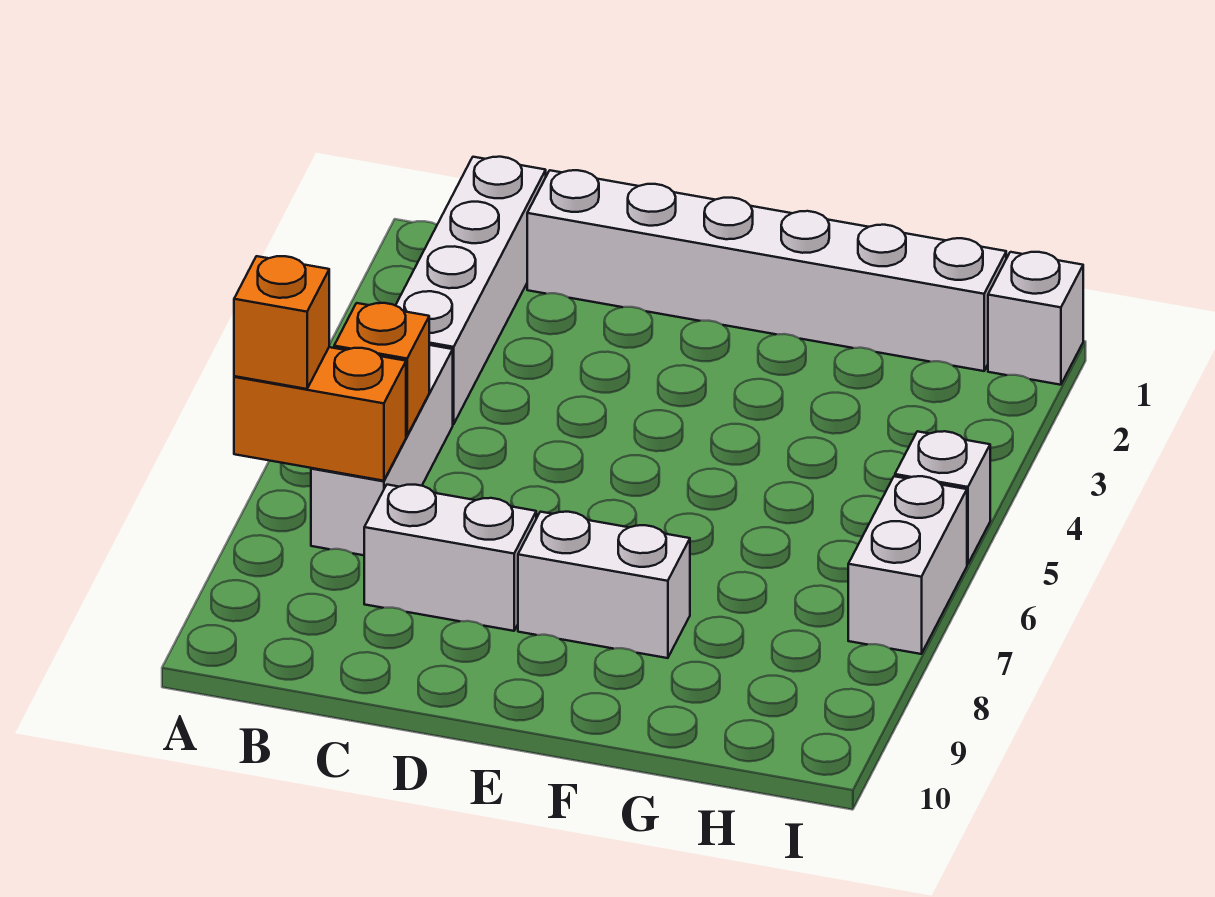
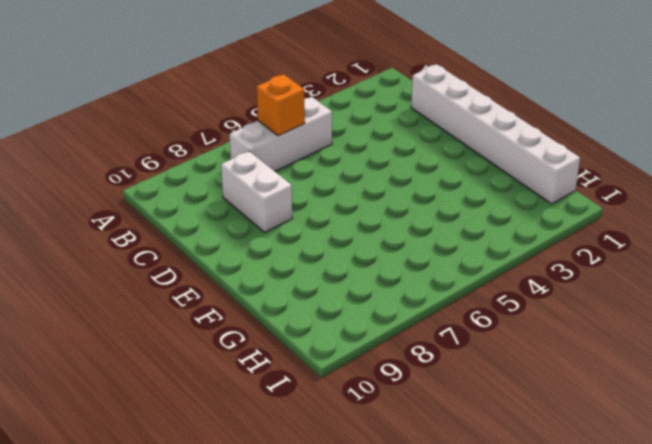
none -> white 1x4 brick [395,157,546,424]
none -> white 1x2 brick [518,512,690,658]

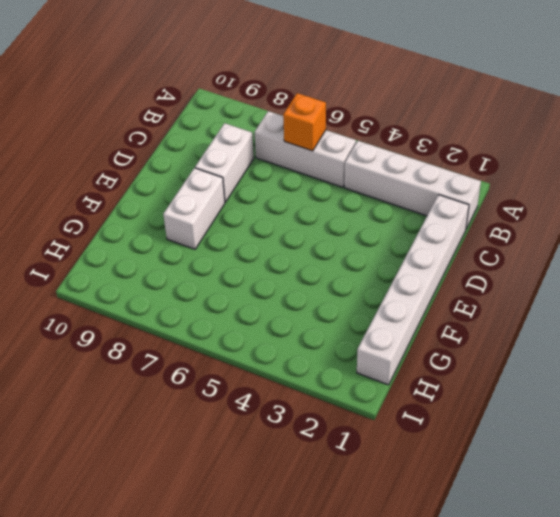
none -> white 1x1 brick [988,252,1083,385]
none -> white 1x1 brick [895,431,990,564]

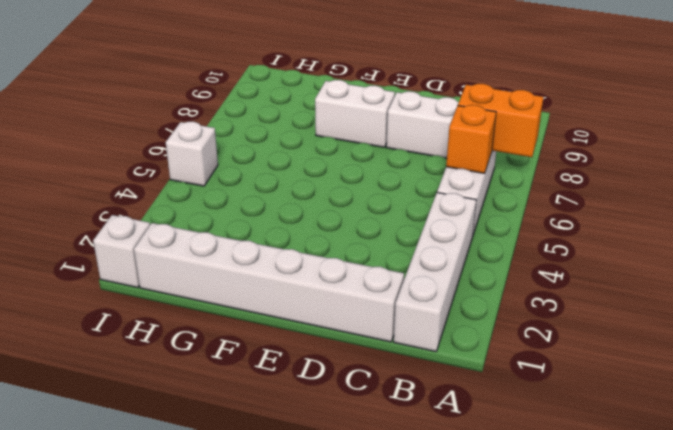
none -> white 1x2 brick [848,476,967,654]
none -> orange 1x1 brick [234,256,329,389]

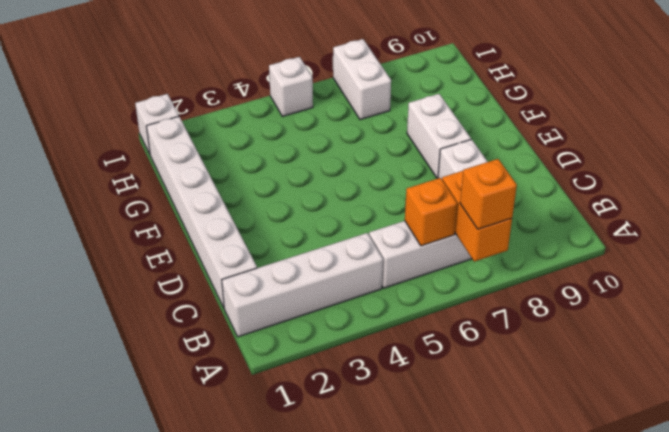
white 1x2 brick [333,39,391,120] -> white 1x2 brick turned to [848,476,967,654]

